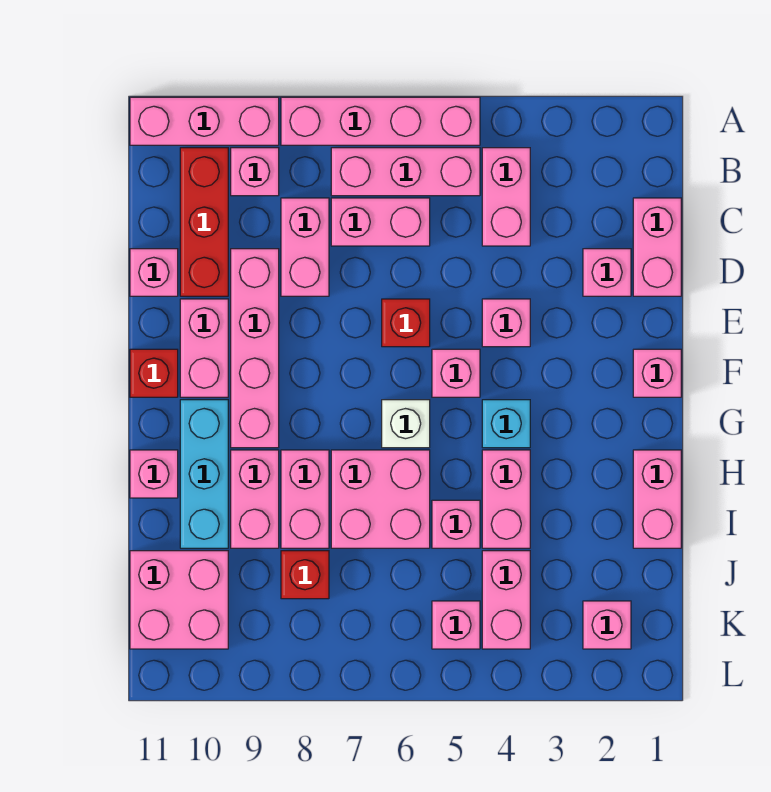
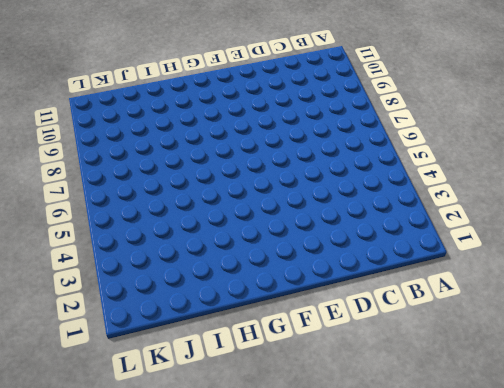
none -> pink 1x4 brick [281,97,480,145]
none -> pink 1x3 brick [130,97,279,145]
none -> pink 1x2 brick [482,148,530,246]
none -> pink 1x3 brick [331,148,480,196]

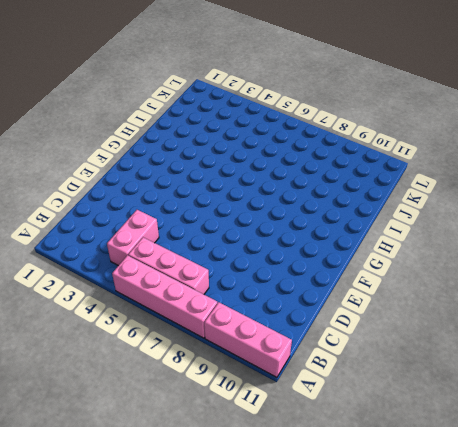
none -> pink 1x1 brick [231,148,279,196]
none -> red 1x3 brick [180,148,228,296]
none -> pink 1x2 brick [633,198,681,296]
none -> pink 1x2 brick [331,198,430,246]

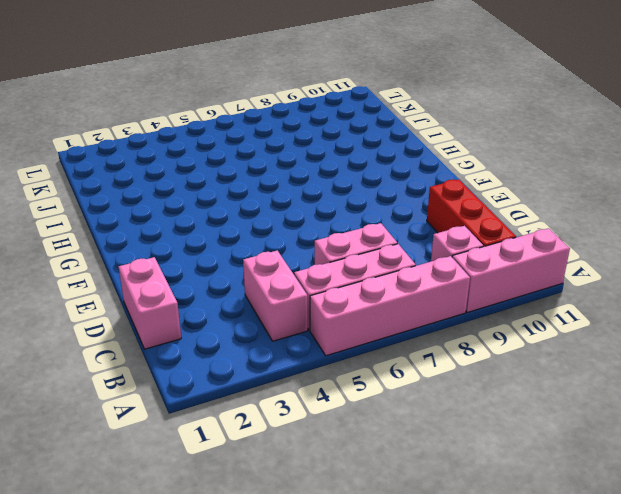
none -> pink 1x2 brick [281,198,329,296]
none -> pink 1x1 brick [583,249,631,296]
none -> pink 1x4 brick [231,249,279,448]
none -> pink 1x1 brick [130,249,178,296]

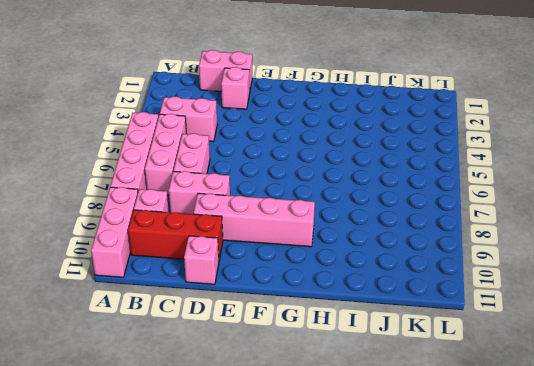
none -> pink 1x1 brick [482,299,530,347]
none -> red 1x1 brick [382,299,430,347]
none -> pink 1x2 brick [180,299,228,397]
none -> pink 1x1 brick [633,349,681,397]

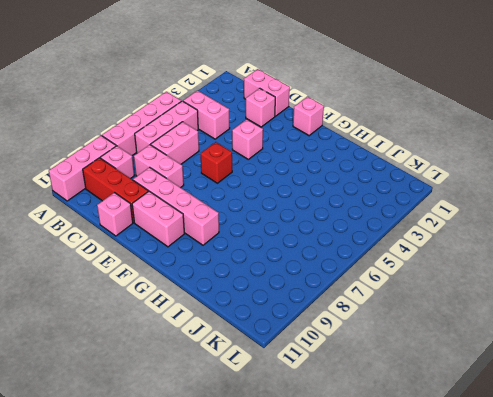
none -> pink 1x1 brick [432,349,480,397]
none -> red 1x1 brick [130,349,178,397]
none -> cyan 1x1 brick [482,400,530,448]
none -> white 1x1 brick [382,400,430,448]

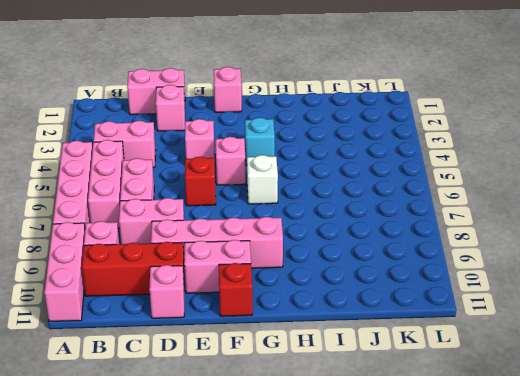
none -> cyan 1x3 brick [180,400,228,548]
none -> pink 1x2 brick [633,450,681,548]
none -> pink 1x2 brick [482,450,530,548]
none -> pink 2x2 brick [331,450,430,548]

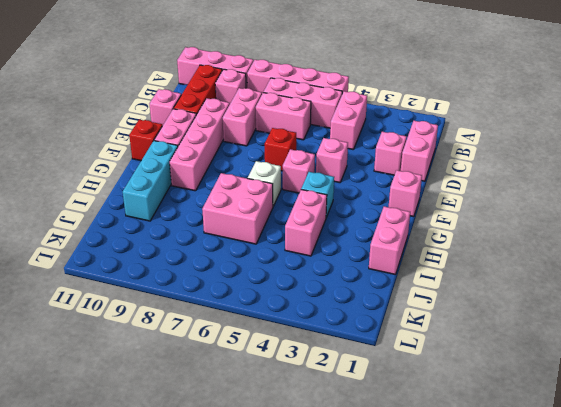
none -> pink 1x2 brick [281,450,329,548]
none -> pink 1x2 brick [231,450,279,548]
none -> pink 1x1 brick [130,450,178,498]
none -> pink 1x1 brick [432,500,480,548]

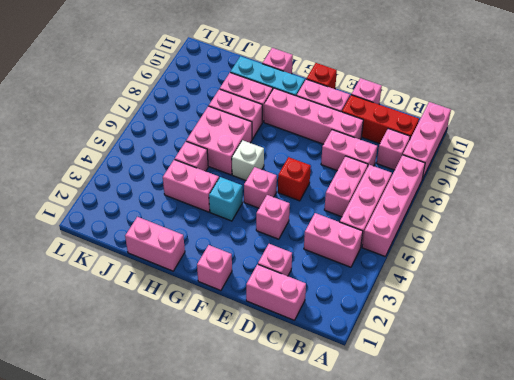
none -> pink 1x2 brick [482,551,530,649]
none -> red 1x1 brick [281,551,329,599]
none -> pink 2x2 brick [130,551,228,649]
none -> pink 1x1 brick [583,601,631,649]

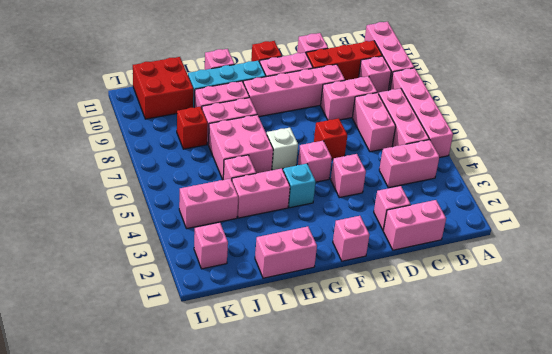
red 2x2 brick [133,57,193,119] -> pink 2x2 brick [130,551,228,649]
none -> pink 1x1 brick [432,601,480,649]

